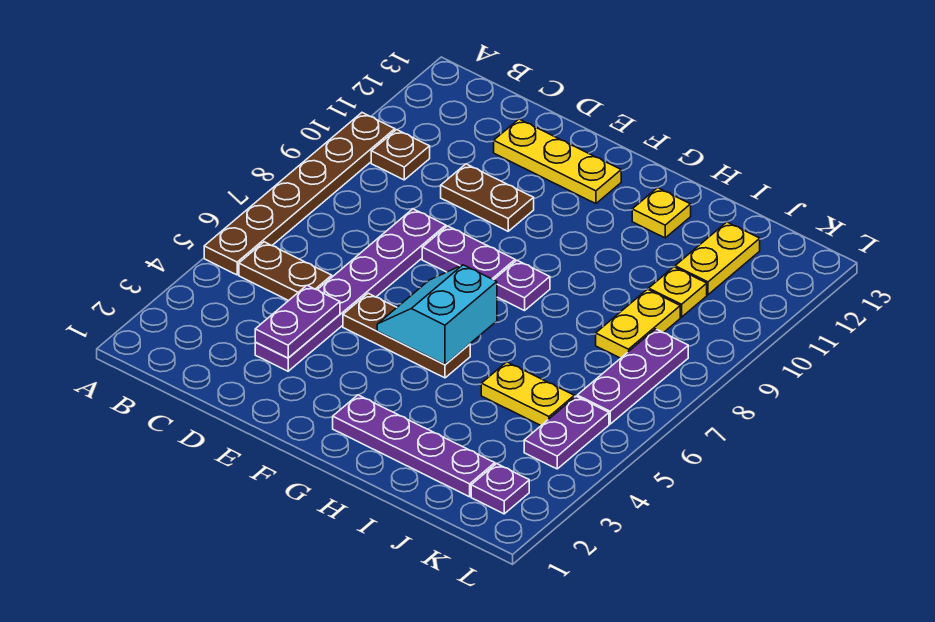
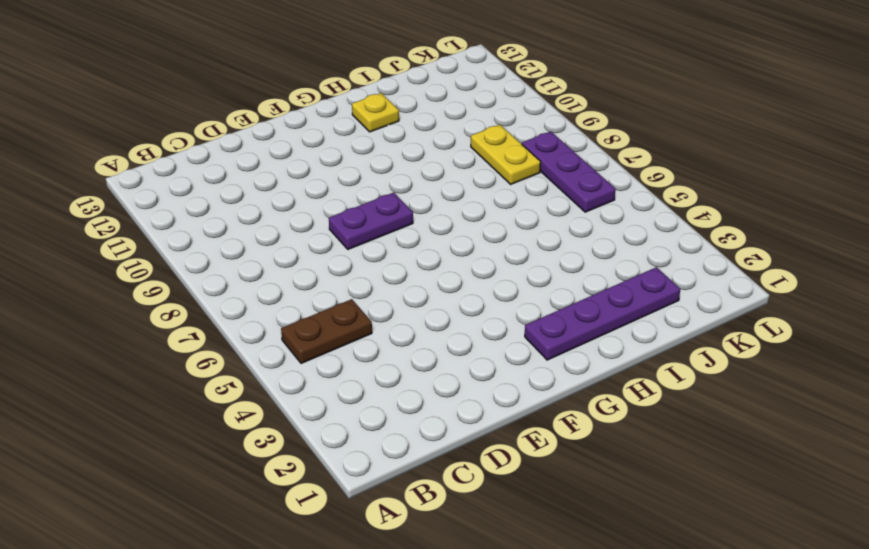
none -> brown 1x6 plate [204,113,395,275]
none -> brown 1x1 plate [371,130,430,180]
none -> purple 1x6 plate [255,209,446,371]

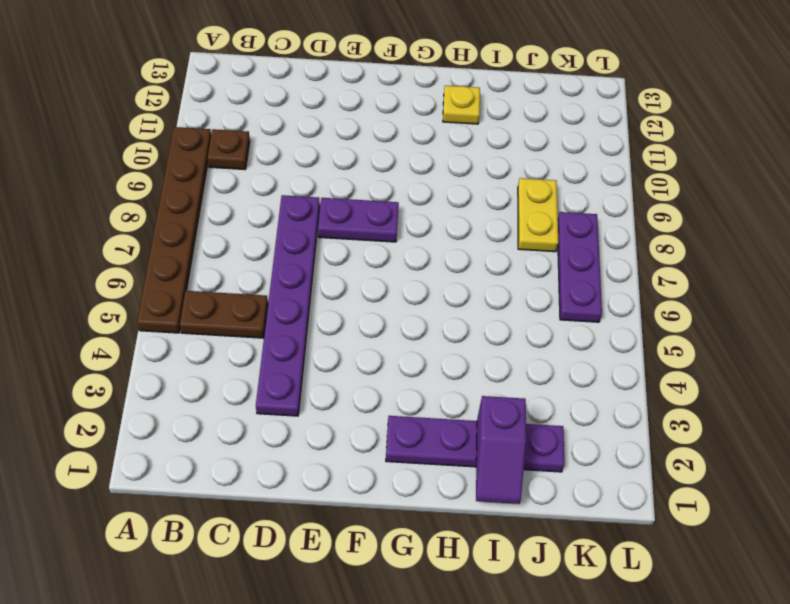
purple 1x2 slope [476,396,526,504] -> none
none -> brown 1x2 plate [441,164,534,231]
none -> yellow 1x3 plate [494,119,621,204]
none -> brown 1x3 plate [343,293,470,378]

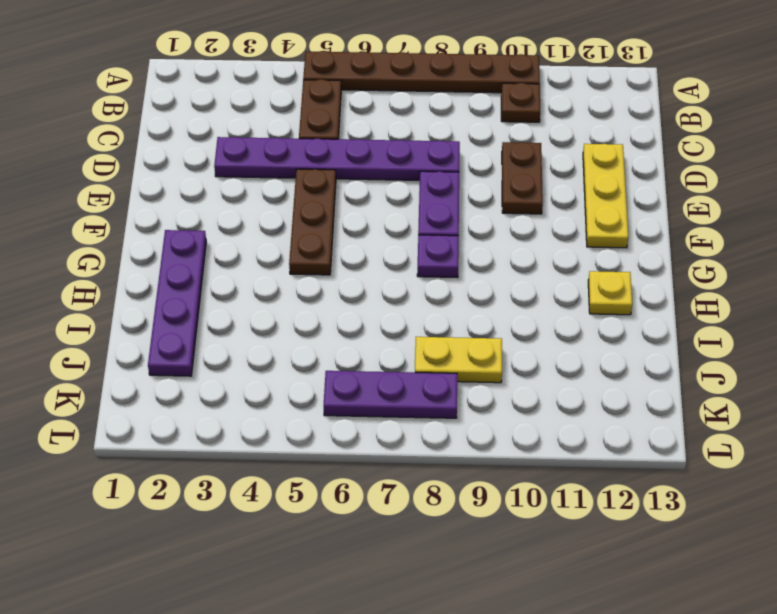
none -> yellow 1x2 plate [481,362,574,425]
none -> yellow 1x1 plate [649,267,707,317]
none -> yellow 1x2 plate [675,222,760,295]

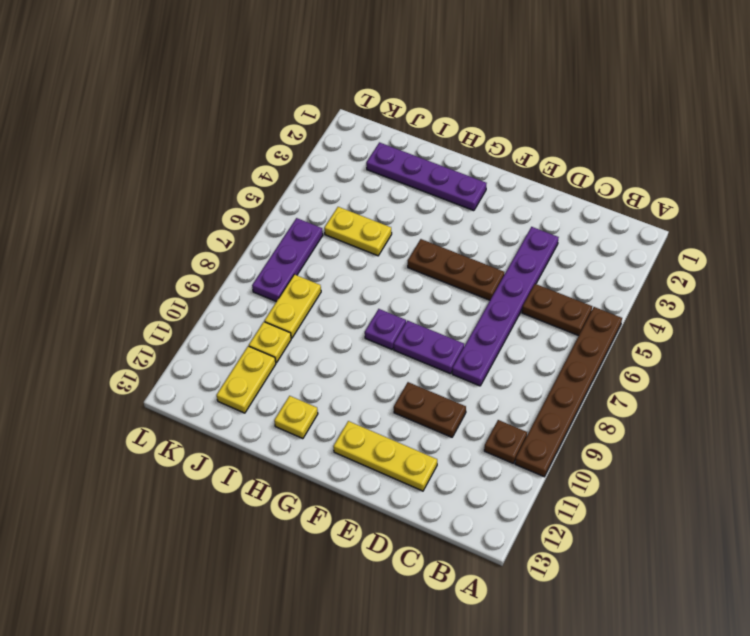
none -> purple 1x1 plate [471,463,529,514]
none -> purple 1x2 plate [524,396,609,469]
none -> purple 1x2 plate [255,285,340,358]

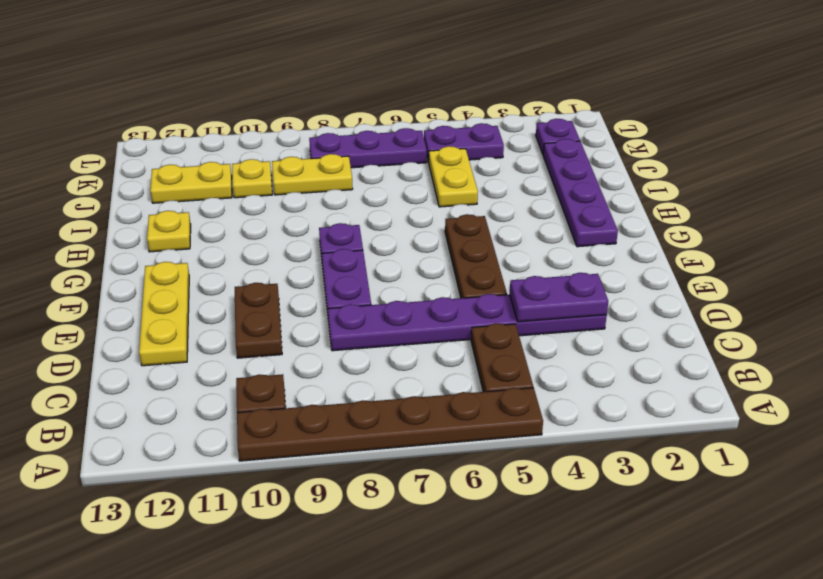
none -> cyan 2x2 slope [377,265,497,365]

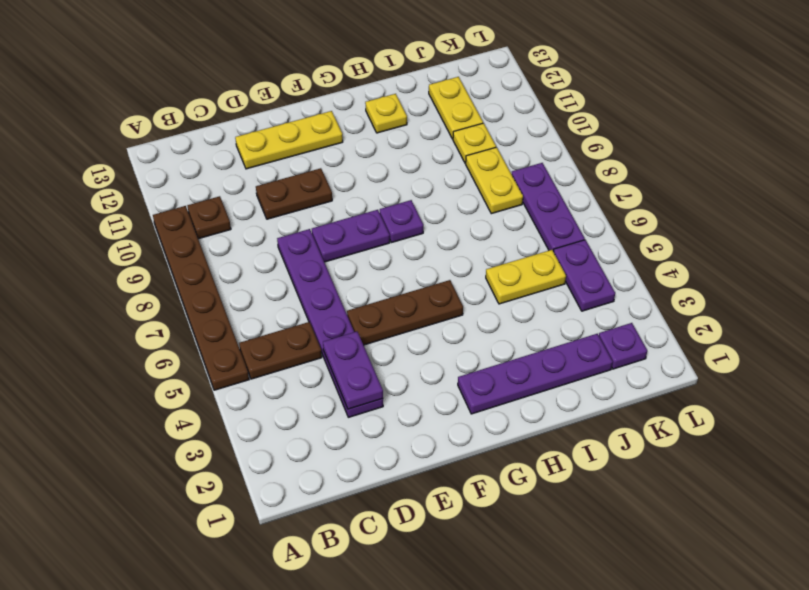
none -> cyan 2x2 slope [377,265,497,365]

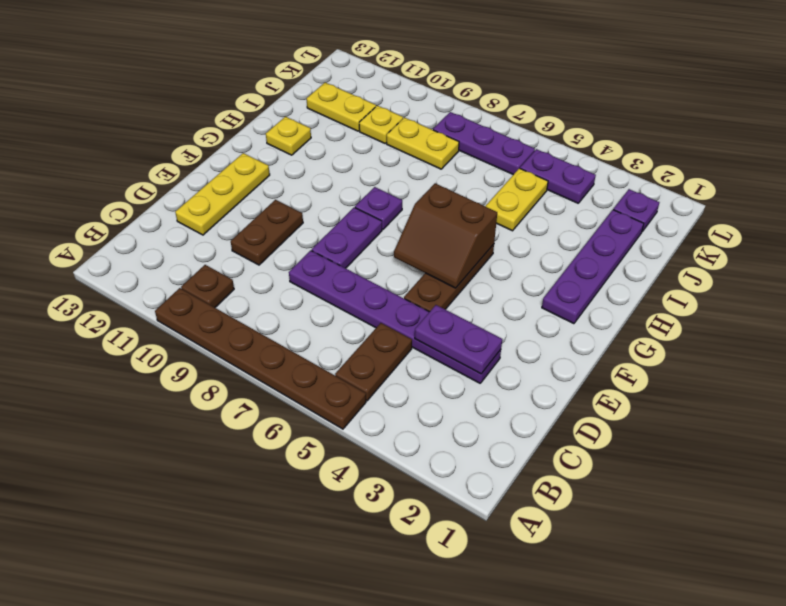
brown 2x2 slope [394,183,497,288] -> cyan 2x2 slope [377,265,497,365]

